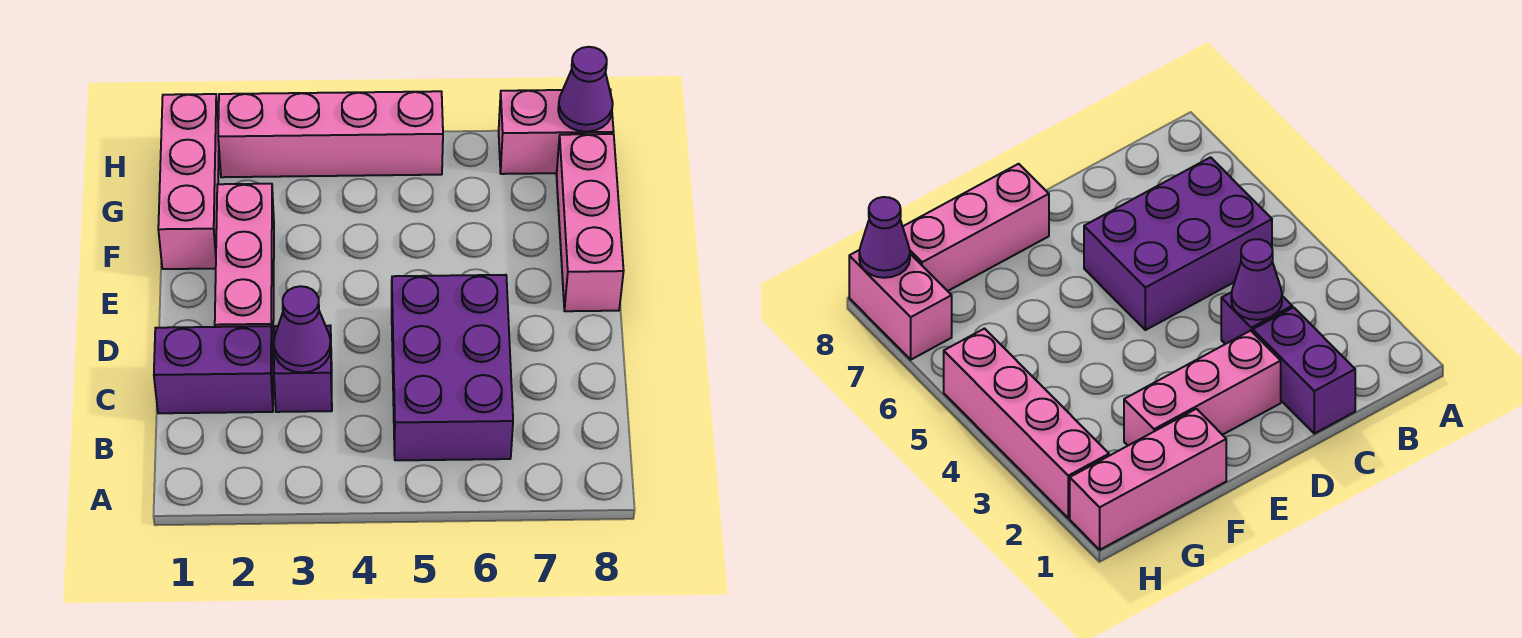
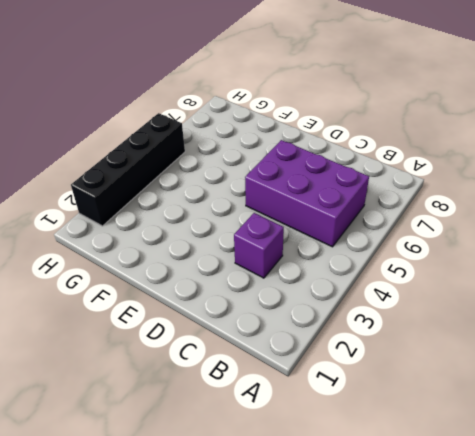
black 1x4 brick [71,113,185,226] -> pink 1x4 brick [218,91,443,177]
none -> purple 1x2 brick [154,326,273,413]
none -> pink 1x3 brick [215,184,274,350]

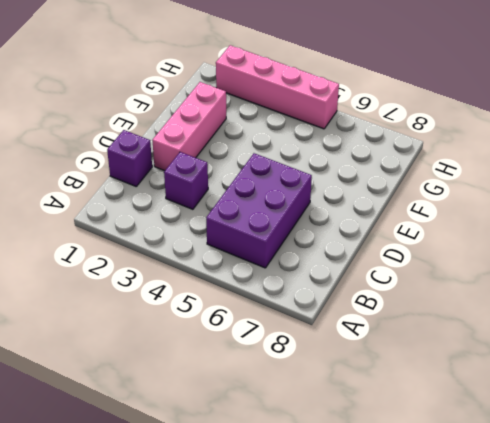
purple 1x1 brick [107,130,152,186] -> purple 1x2 brick [154,326,273,413]
none -> pink 1x3 brick [556,134,624,311]
none -> pink 1x3 brick [158,94,219,269]

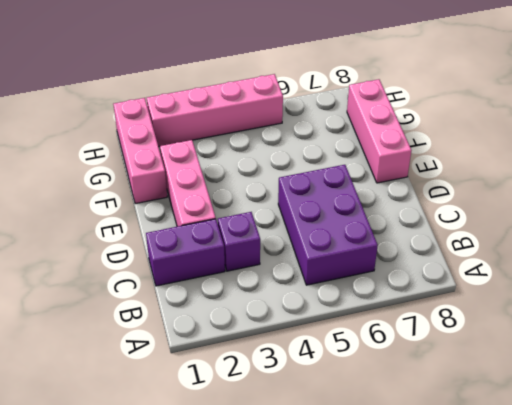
none -> pink 1x2 brick [499,90,614,174]
none -> purple 1x1 cone [274,286,331,373]

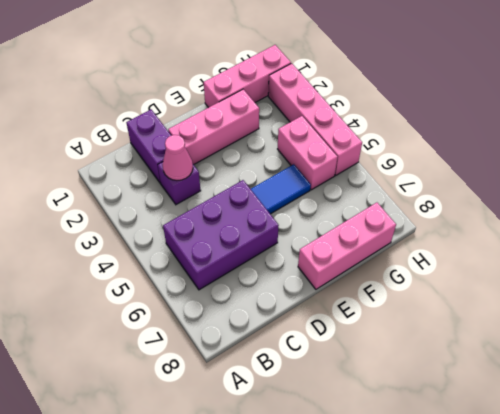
pink 1x1 cone [163,135,193,180] -> purple 1x1 cone [274,286,331,373]
blue 1x2 tile [251,164,311,214] -> none
pink 1x2 brick [278,116,337,190] -> pink 1x2 brick moved to [499,90,614,174]
none -> purple 1x1 cone [558,47,613,132]

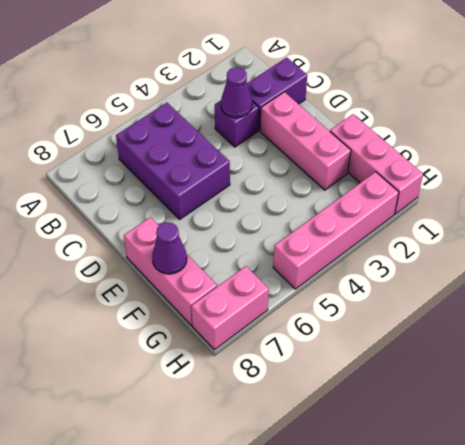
purple 1x1 cone [152,222,187,274] -> purple 1x1 cone moved to [558,47,613,132]

